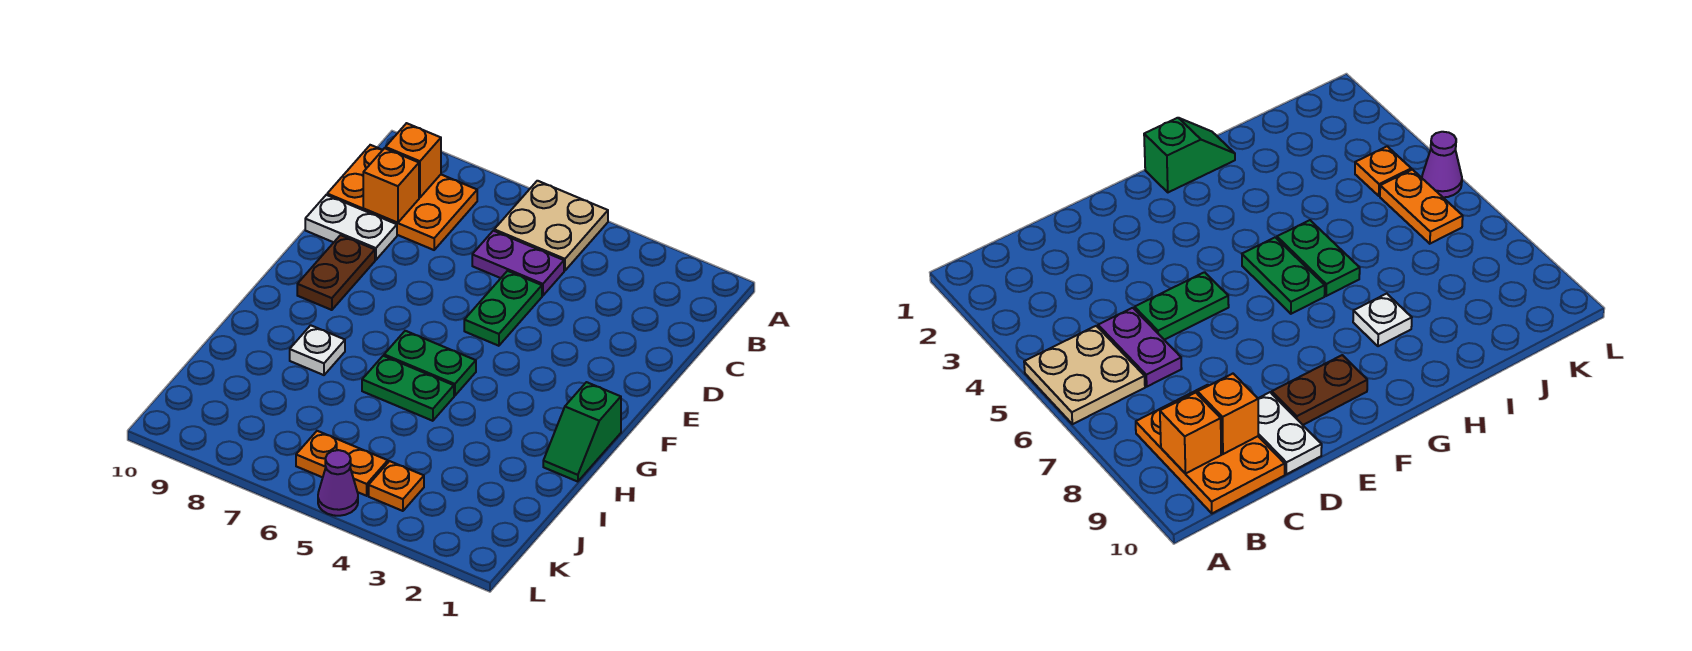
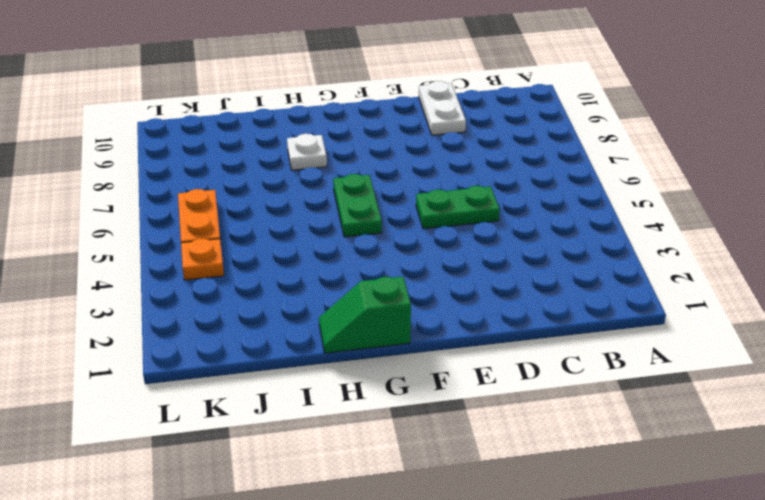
none -> tan 2x2 plate [494,181,608,271]
none -> orange 2x3 plate [327,145,477,250]
none -> purple 1x2 plate [472,231,564,296]

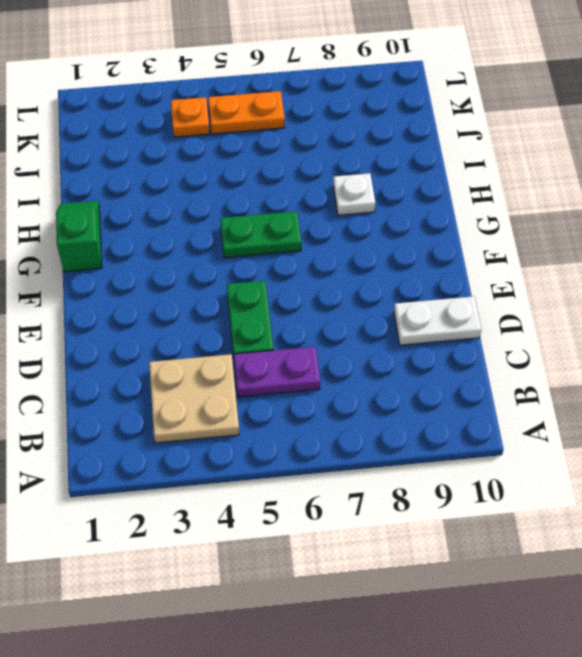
tan 2x2 plate [149,354,239,443] -> tan 2x2 plate moved to [494,181,608,271]
none -> orange 2x3 plate [327,145,477,250]
none -> brown 1x2 plate [297,235,375,310]
none -> green 1x2 plate [362,356,454,421]

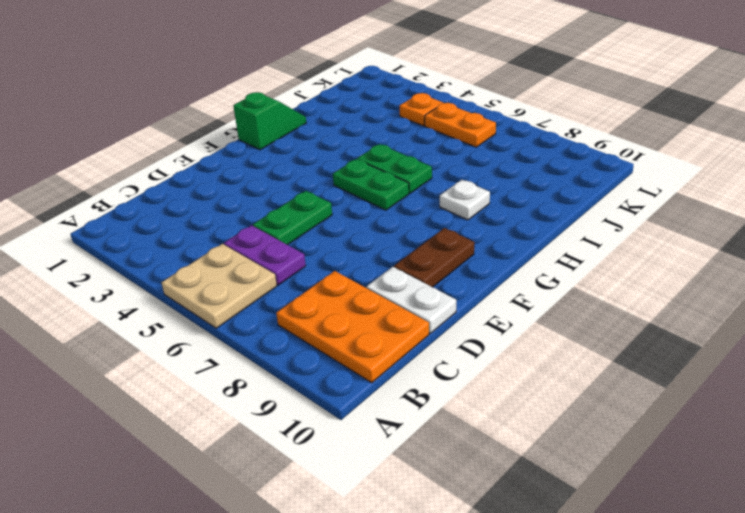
none -> purple 1x1 cone [318,450,358,516]
none -> orange 1x1 brick [386,123,441,198]
none -> orange 1x1 brick [363,148,419,223]

